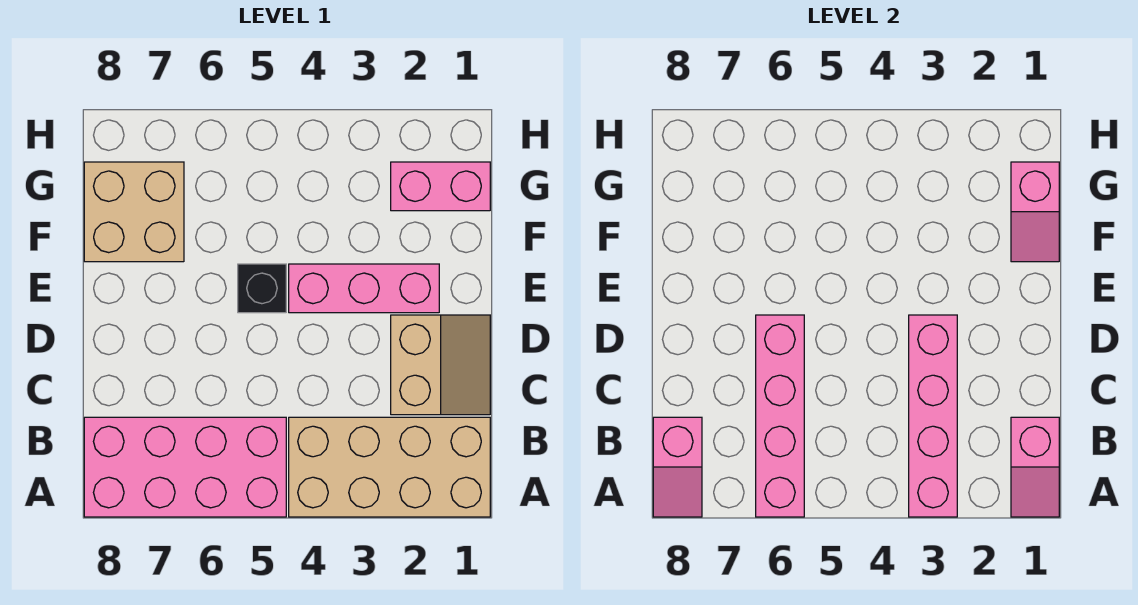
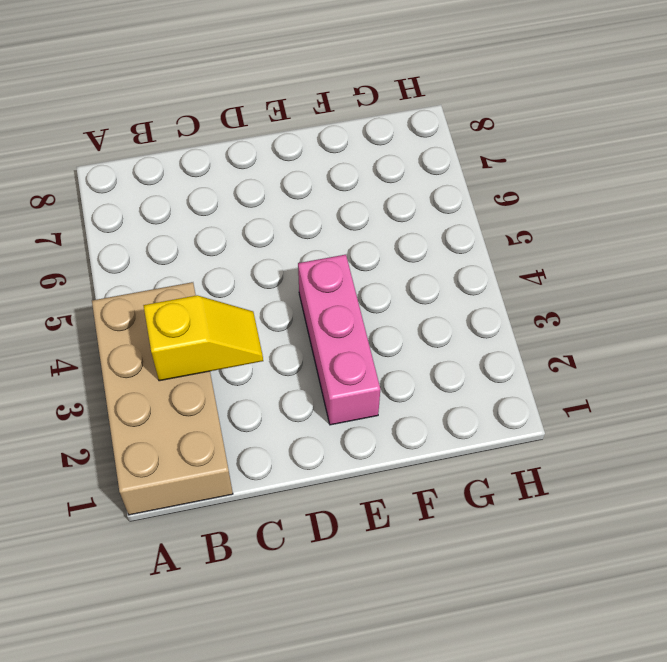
yellow 1x2 slope [143,295,263,381] -> pink 1x4 brick [909,315,957,517]
none -> pink 2x4 brick [84,417,286,517]
none -> tan 2x2 slope [391,315,490,415]
none -> black 1x1 brick [238,264,286,313]

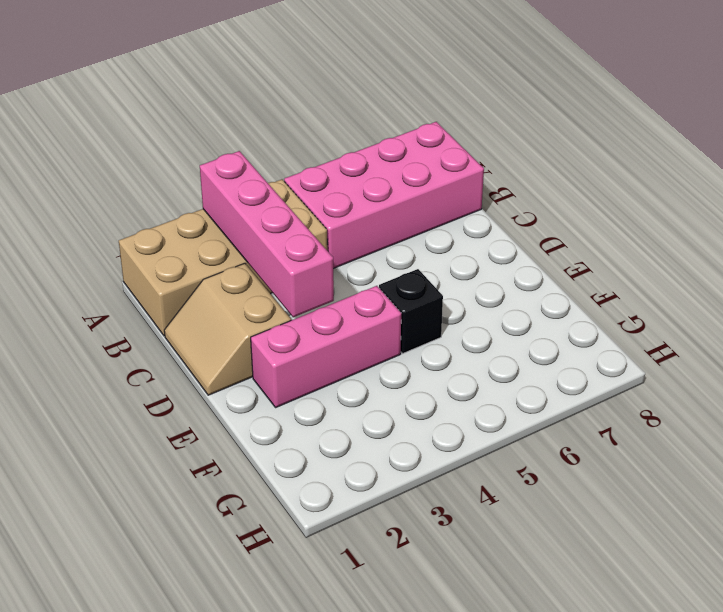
none -> tan 2x2 brick [84,162,184,262]
none -> pink 1x2 brick [391,162,490,211]
none -> pink 1x2 slope [1011,417,1059,517]

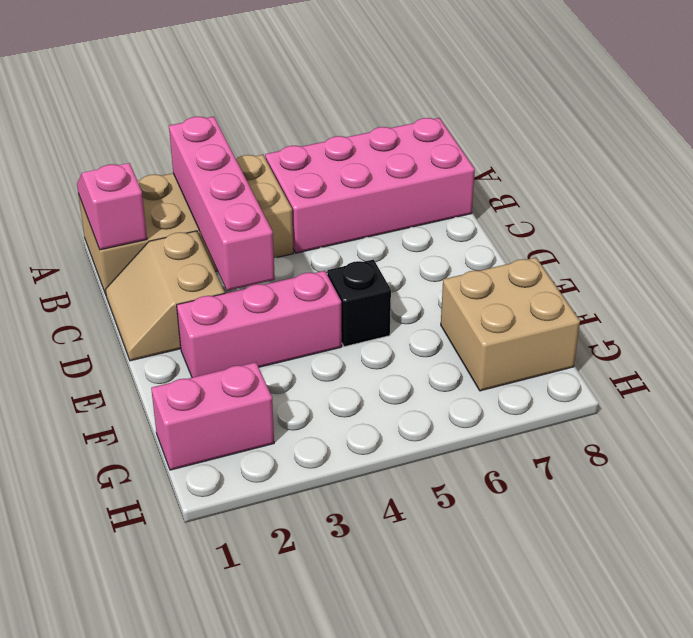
none -> pink 1x4 brick [756,315,804,517]
none -> pink 1x2 slope [653,417,702,517]
none -> pink 1x2 slope [1011,162,1059,262]

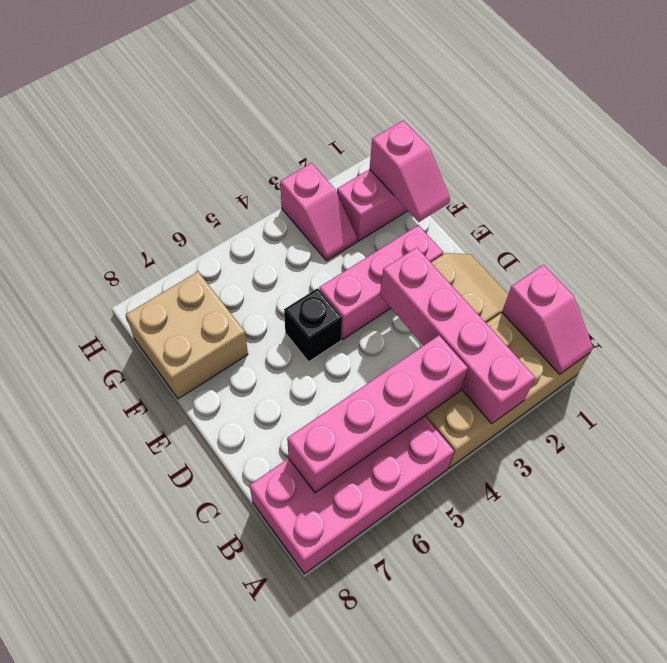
pink 1x4 brick [287,335,468,493] -> pink 1x4 brick turned to [756,315,804,517]
pink 1x2 slope [280,163,357,261] -> pink 1x2 slope moved to [653,417,702,517]

